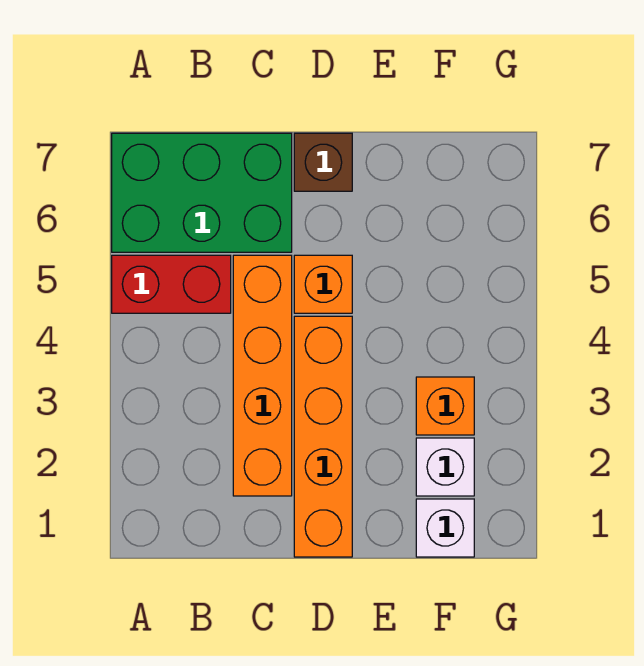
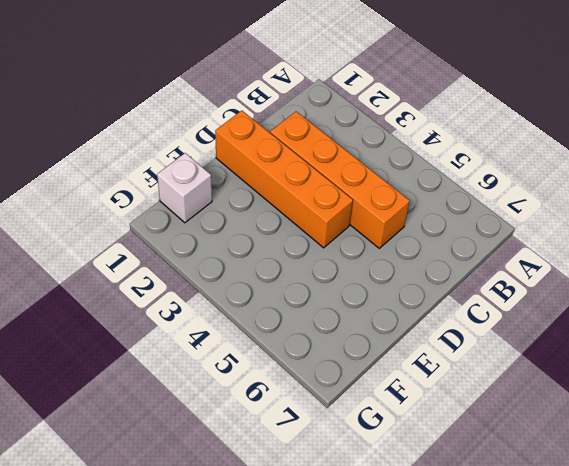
none -> red 1x2 brick [112,255,231,313]
none -> green 2x3 brick [112,133,292,252]

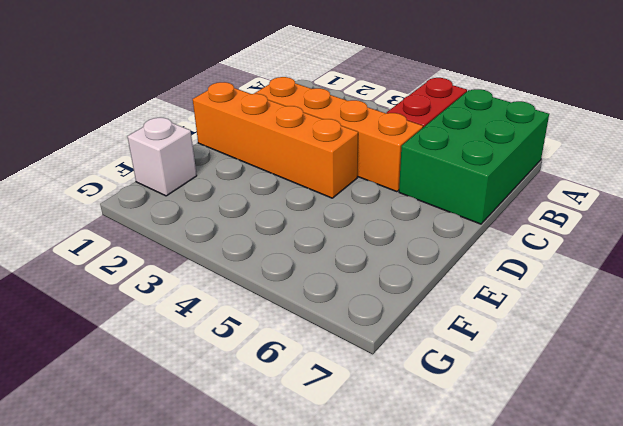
none -> orange 1x1 brick [294,255,352,313]
none -> brown 1x1 brick [294,133,352,191]

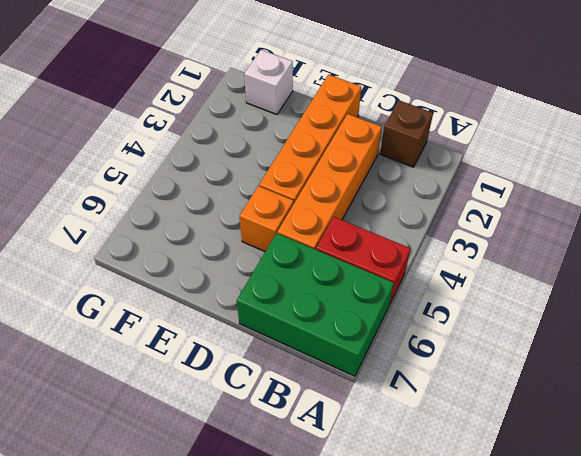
brown 1x1 brick [380,100,433,167] -> brown 1x1 brick moved to [294,133,352,191]
none -> white 1x1 brick [416,438,474,496]
none -> orange 1x1 brick [416,377,474,435]

